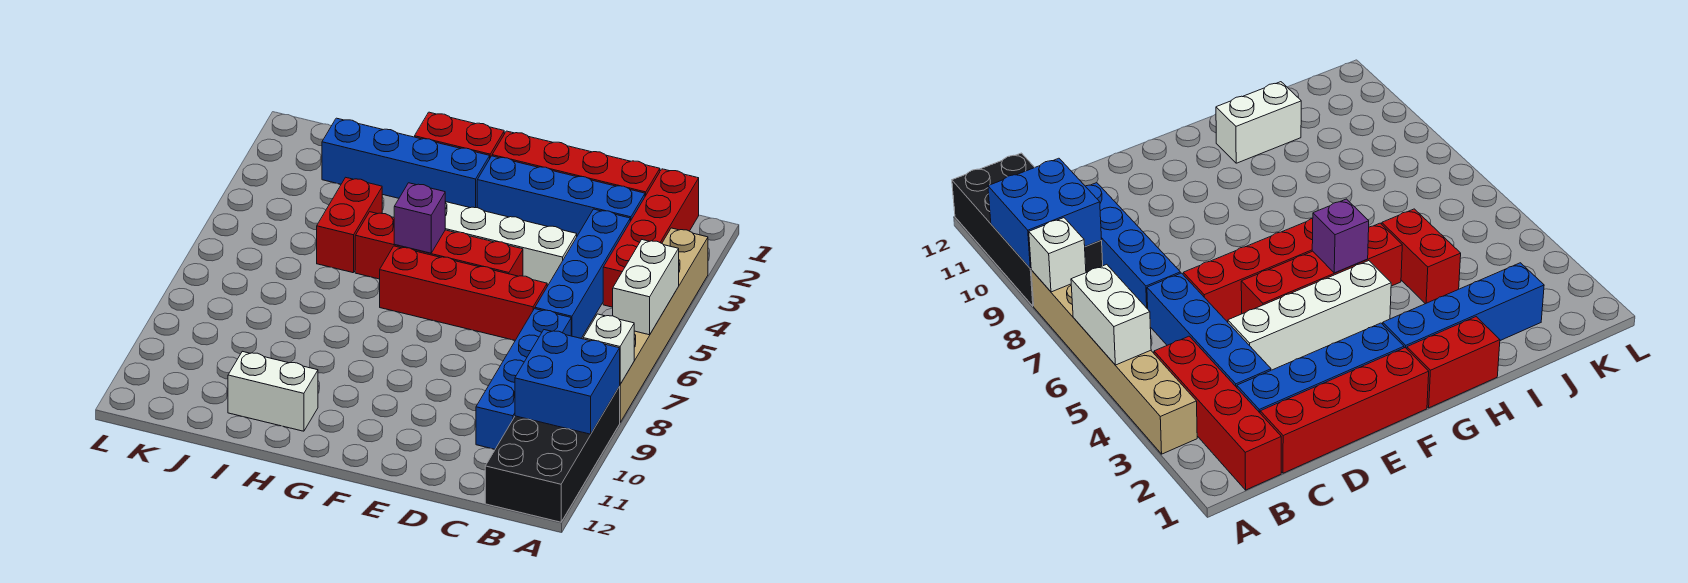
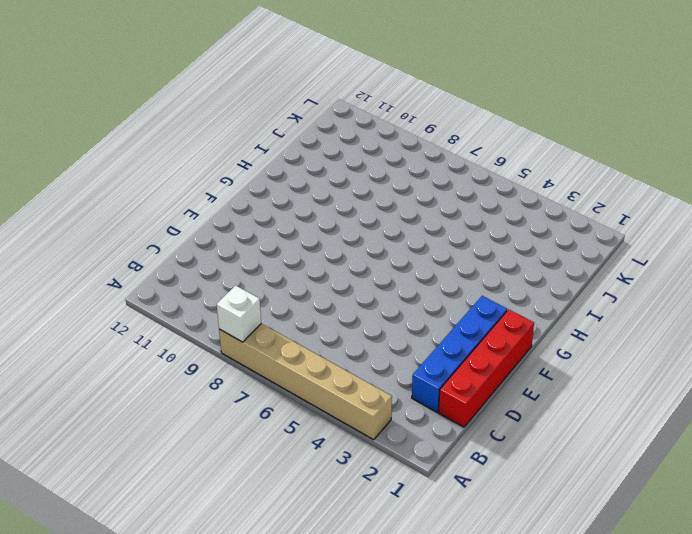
none -> black 2x4 brick [485,387,620,522]
none -> red 1x4 brick [603,169,699,307]
none -> blue 1x4 brick [535,209,630,338]

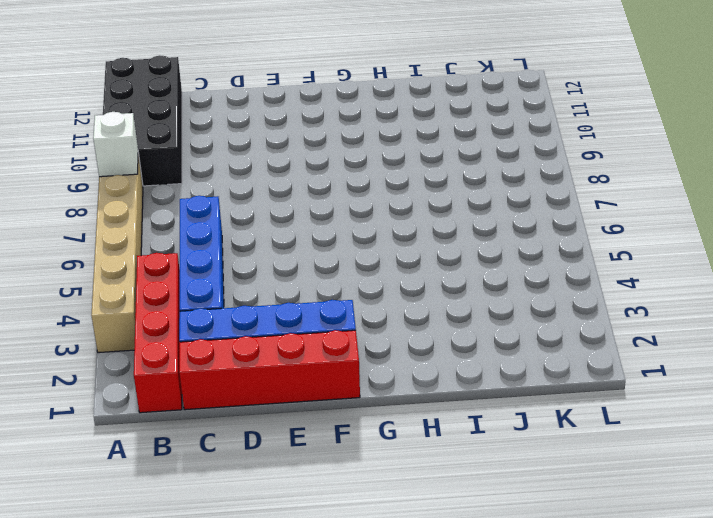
none -> blue 1x4 brick [476,309,571,449]
none -> white 1x4 brick [445,202,577,286]
none -> red 1x4 brick [380,246,547,340]

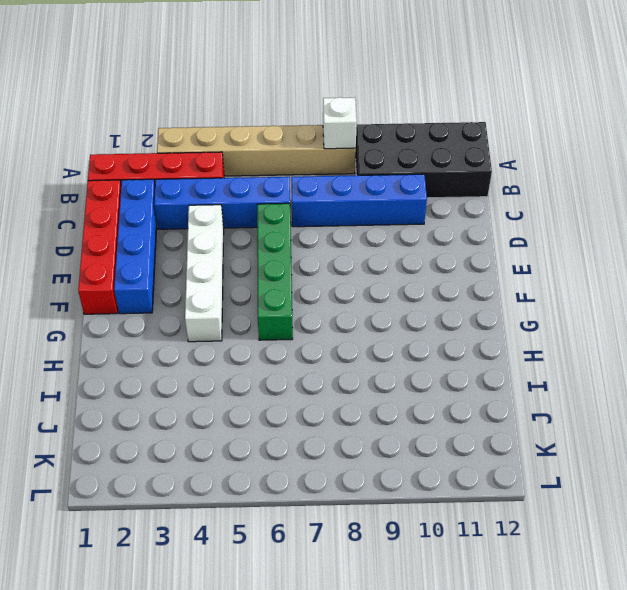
green 1x4 brick [257,203,293,340] -> red 1x4 brick [380,246,547,340]
none -> red 1x4 brick [355,212,523,279]
none -> red 1x2 brick [415,112,504,157]
none -> blue 1x4 brick [322,118,490,208]

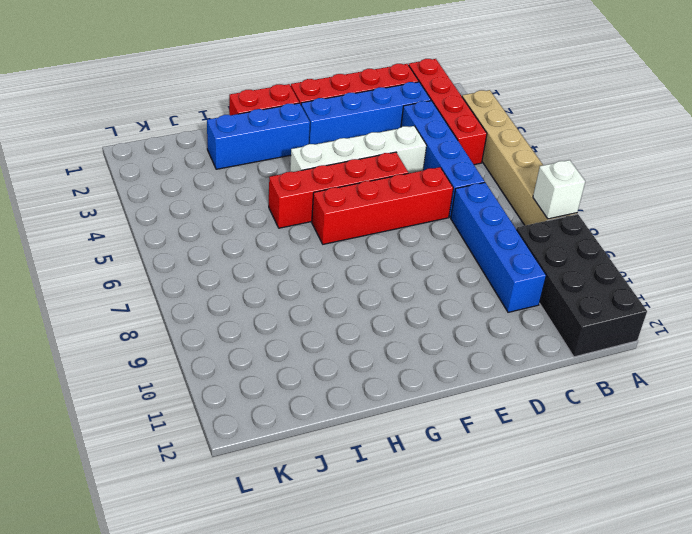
blue 1x3 brick [207,103,310,169] -> blue 1x4 brick [322,118,490,208]
none -> white 1x2 brick [228,351,318,431]
none -> red 1x2 brick [317,177,382,273]
none -> white 1x2 brick [613,240,679,335]

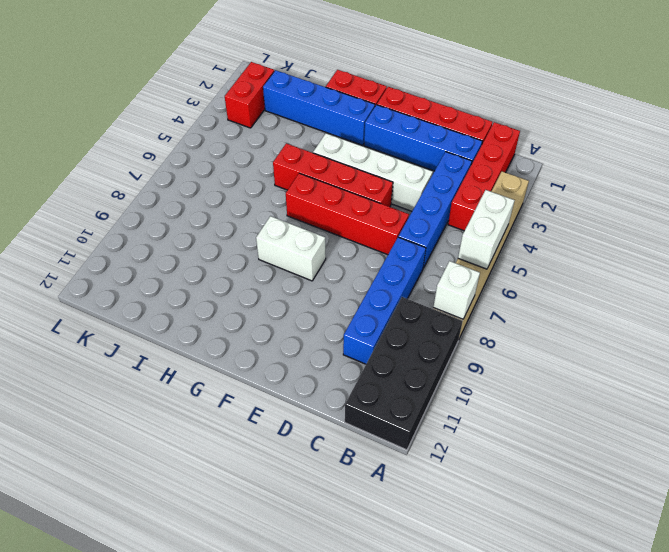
white 1x2 brick [256,216,326,281] -> white 1x2 brick moved to [228,351,318,431]
red 1x2 brick [225,62,274,128] -> red 1x2 brick moved to [317,177,382,273]
none -> blue 2x2 brick [515,330,620,434]
none -> purple 1x1 brick [394,183,445,253]

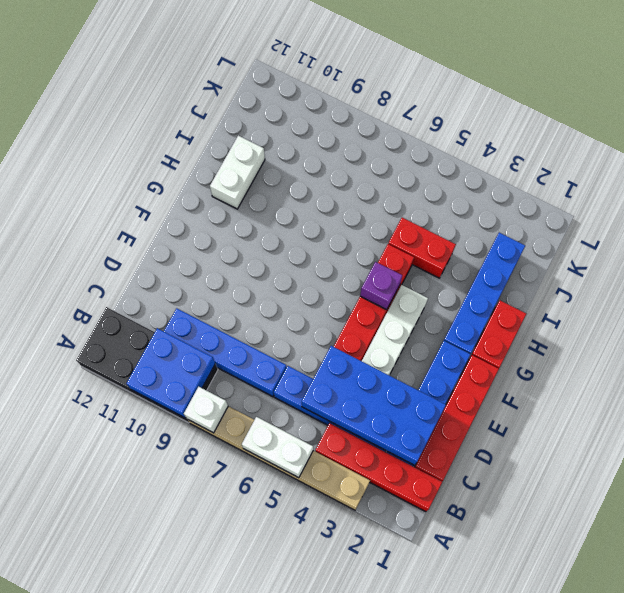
blue 2x4 brick [302,346,446,465] -> none
none -> red 1x4 brick [380,246,547,340]

